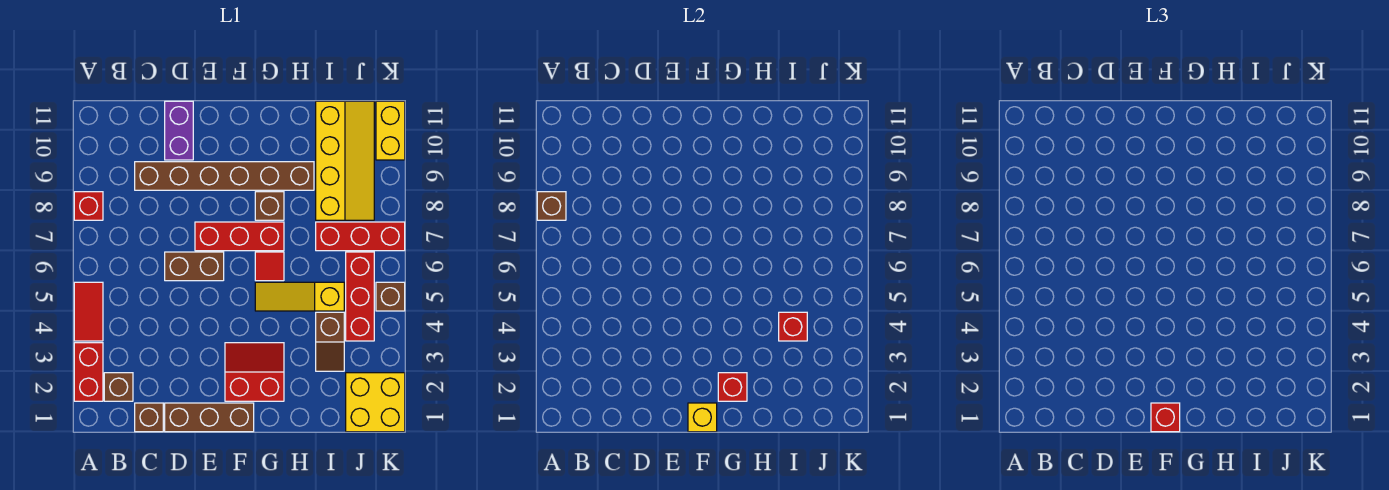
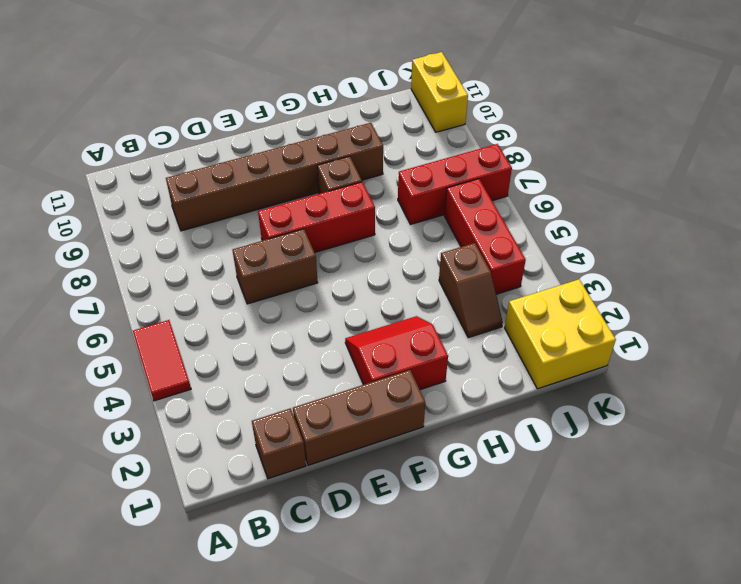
none -> red 1x2 brick [74,343,103,401]
none -> red 1x1 brick [74,192,103,220]
none -> brown 1x1 brick [104,373,133,401]

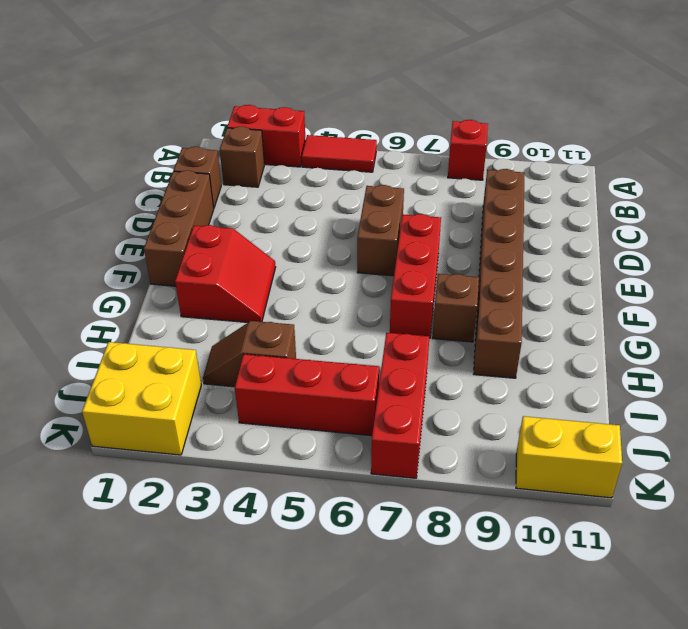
none -> purple 1x2 brick [165,101,193,160]
none -> yellow 1x3 slope [255,282,344,311]
none -> red 1x1 tile [255,252,284,281]

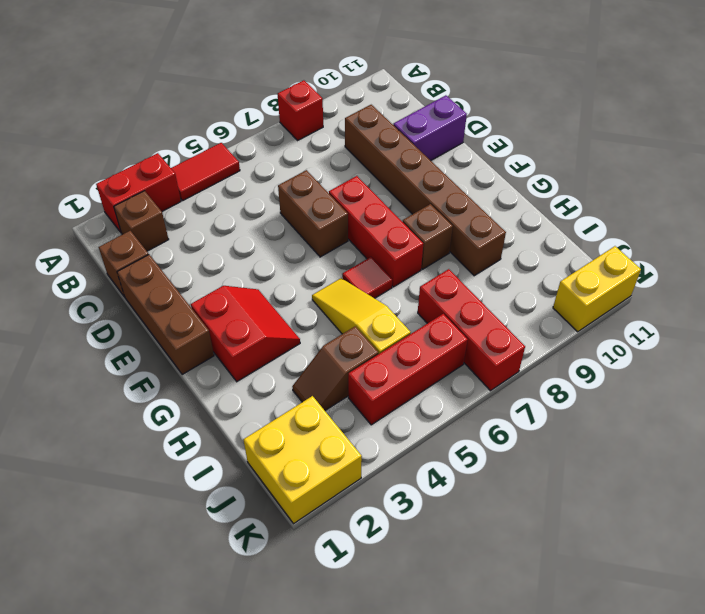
none -> yellow 2x4 slope [316,101,374,220]
none -> brown 1x1 brick [376,282,405,311]
none -> brown 1x1 brick [537,192,566,220]

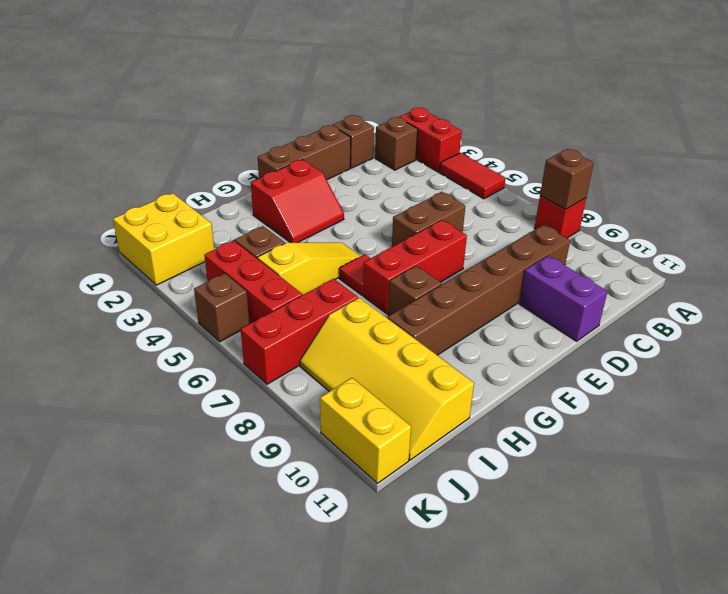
none -> yellow 1x1 brick [688,403,717,432]
none -> red 1x1 brick [718,373,747,401]
none -> red 1x1 brick [779,312,807,341]

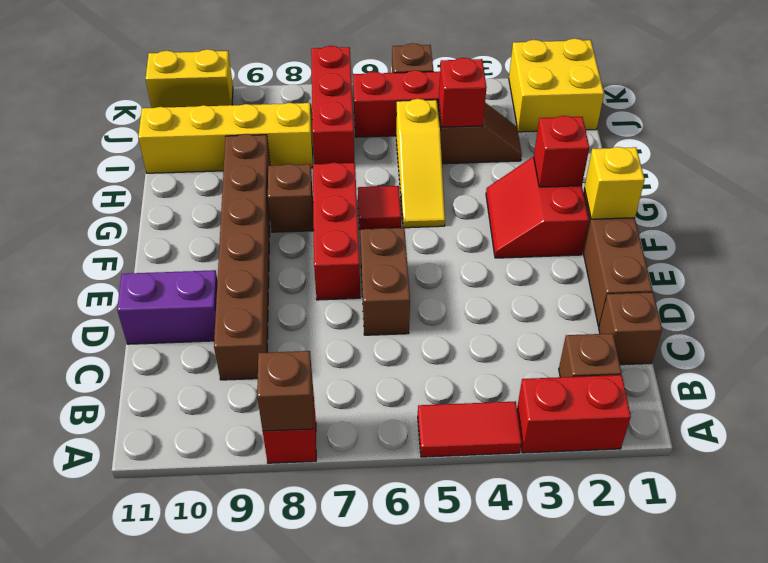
none -> red 1x1 brick [1151,403,1180,432]

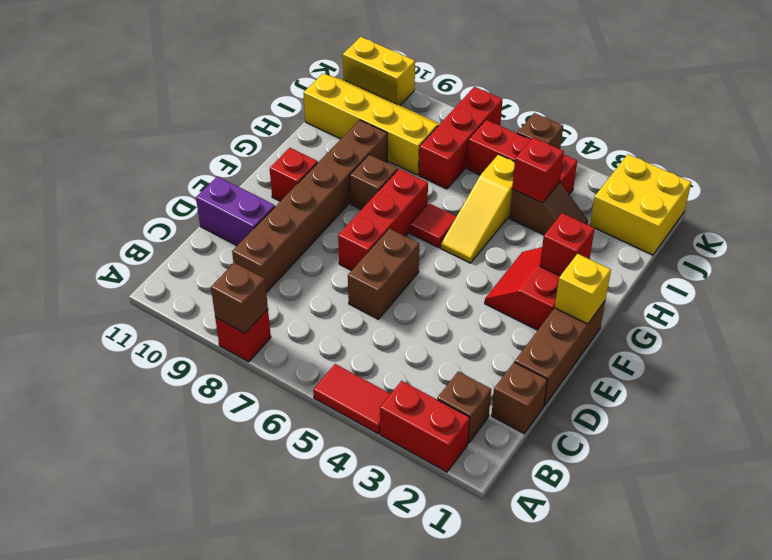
red 1x1 brick [270,148,318,201] -> red 1x1 brick moved to [1151,403,1180,432]

